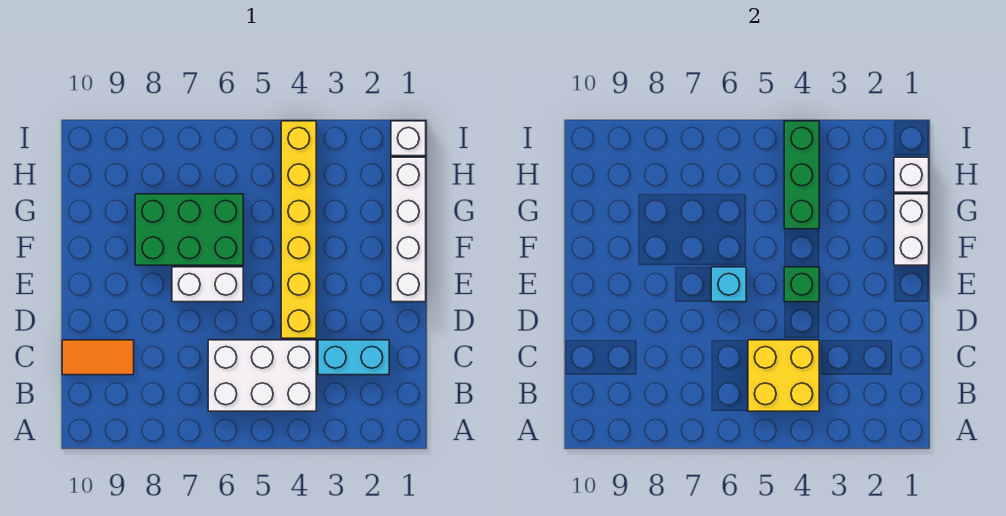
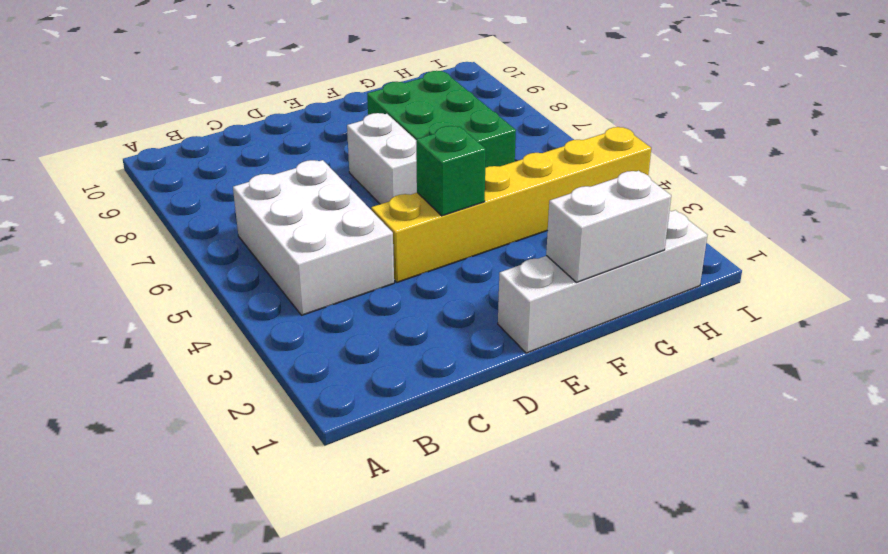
none -> cyan 1x2 brick [318,340,389,375]
none -> orange 1x2 tile [62,340,134,375]
none -> white 1x1 brick [391,121,426,156]

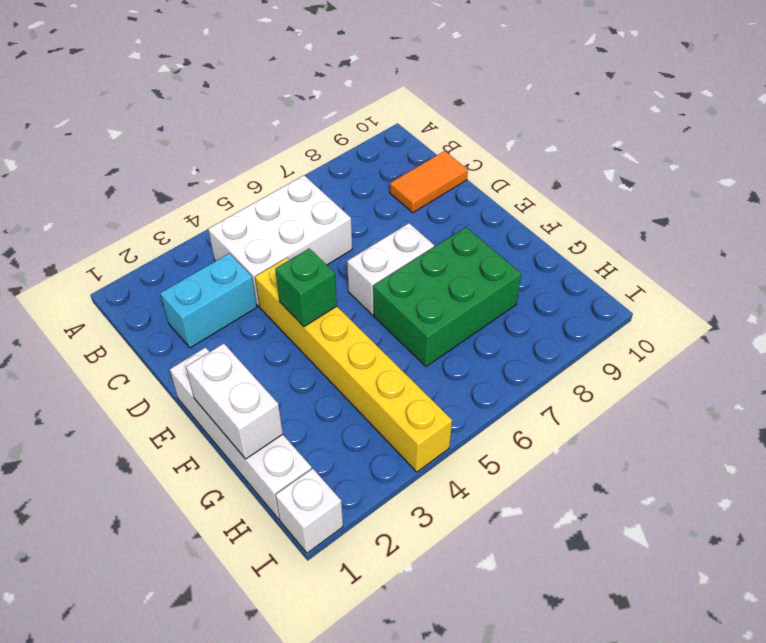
none -> yellow 2x2 brick [748,340,819,411]
none -> cyan 1x1 brick [711,267,746,302]
none -> green 1x3 brick [784,121,819,229]

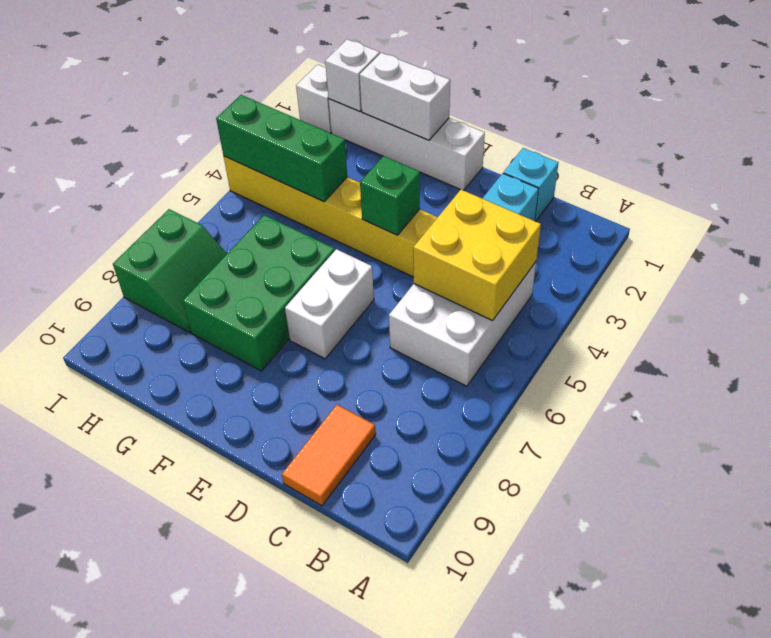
cyan 1x1 brick [503,148,558,221] -> cyan 1x1 brick moved to [711,267,746,302]
green 2x2 slope [113,209,227,333] -> none

